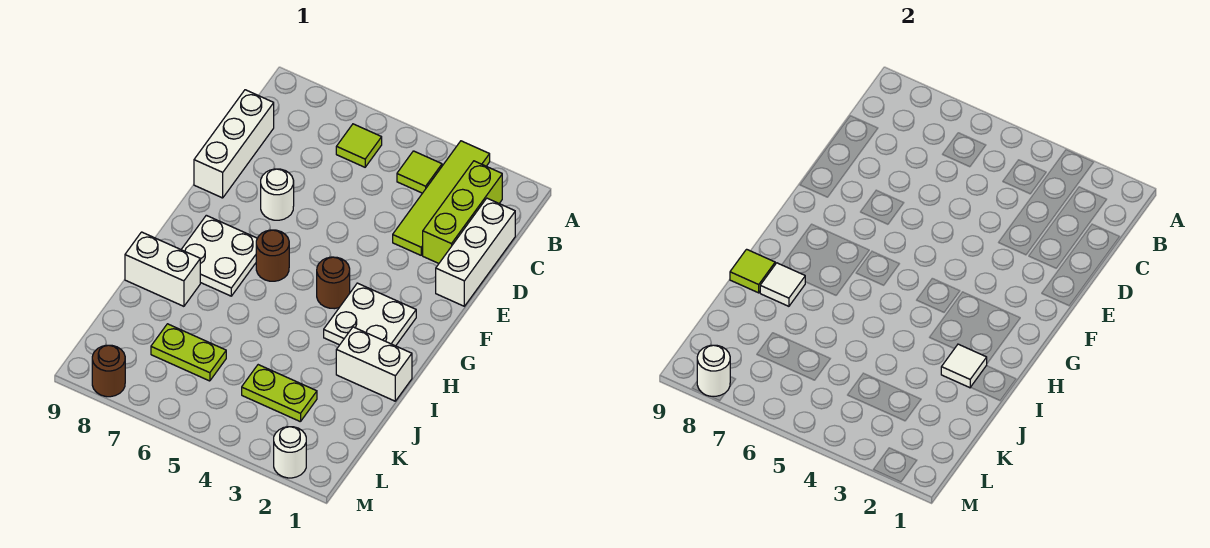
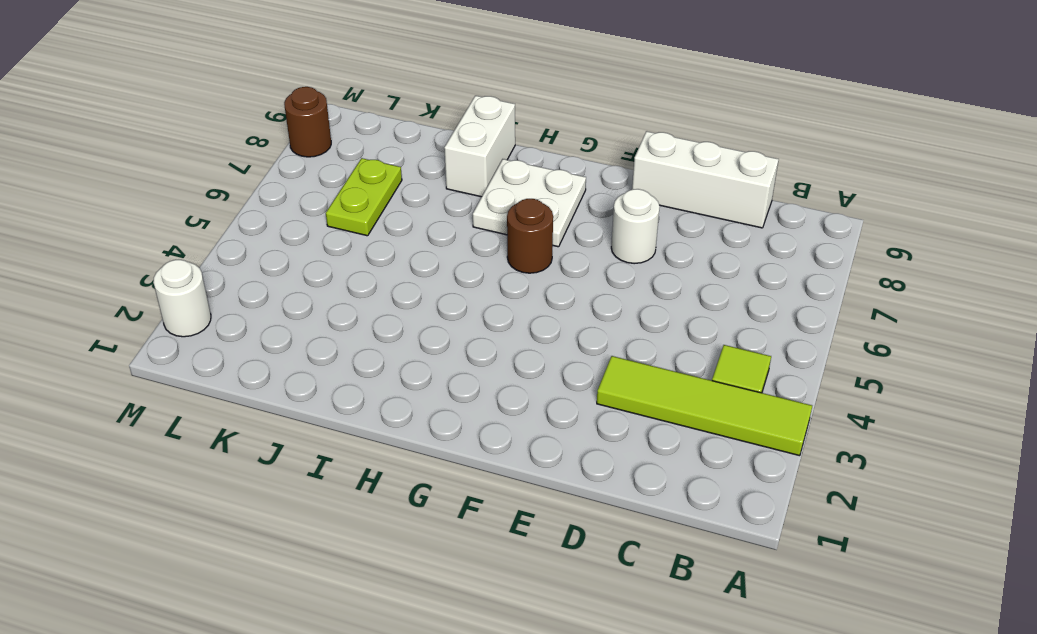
none -> lime 1x3 brick [423,161,502,263]
none -> lime 1x1 tile [336,124,382,167]
none -> white 1x3 brick [436,198,515,306]

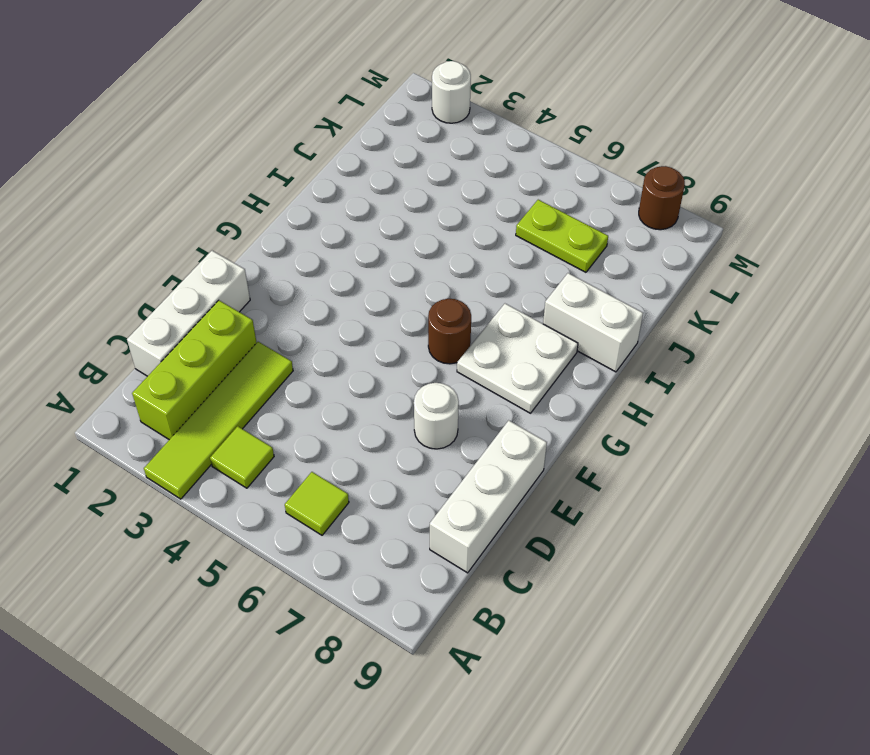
none -> white 2x2 plate [324,283,416,346]
none -> brown 1x1 round brick [317,257,350,309]
none -> white 1x2 brick [336,327,412,401]

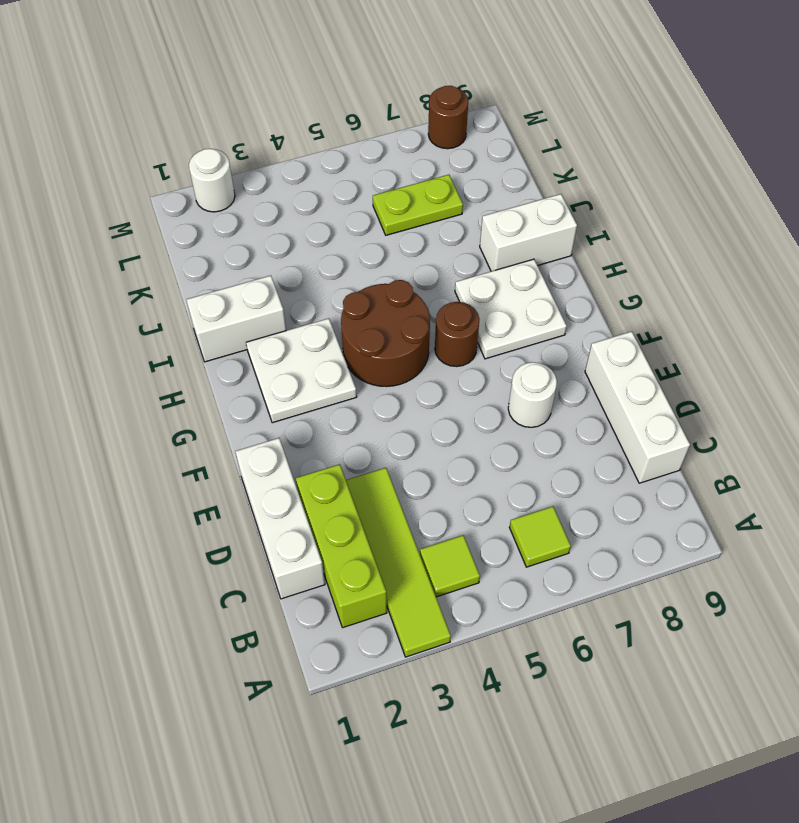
brown 2x2 round brick [341,280,430,387] -> brown 1x1 round brick [317,257,350,309]
none -> lime 1x2 plate [242,365,317,422]
none -> white 1x1 tile [941,344,987,388]
none -> white 1x1 tile [760,263,805,306]

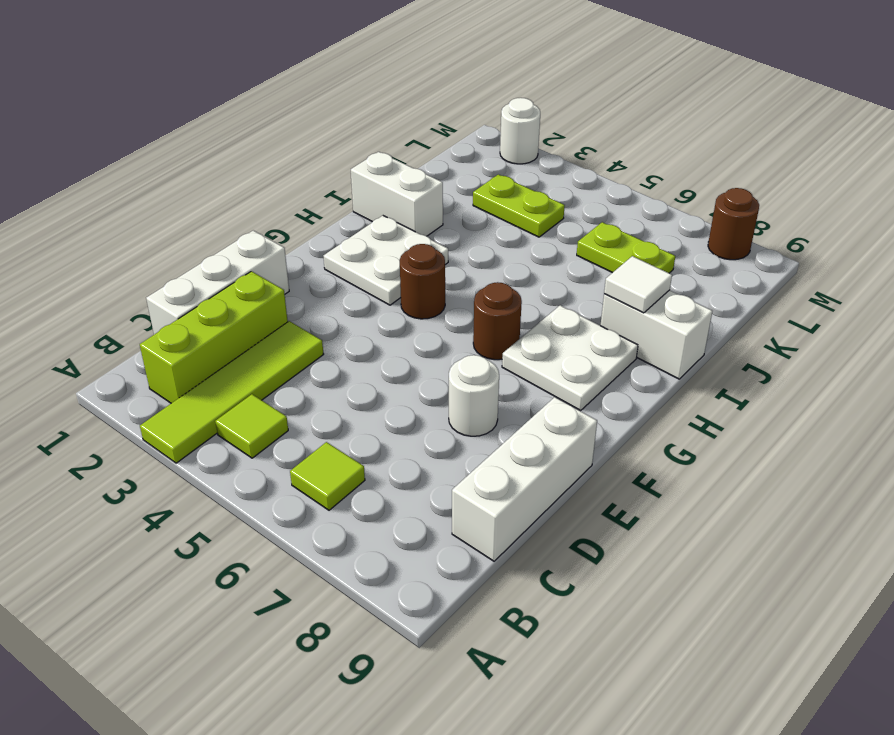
none -> white 1x1 tile [941,344,987,388]
none -> lime 1x1 tile [730,249,775,293]
none -> white 1x1 round brick [697,345,730,397]

